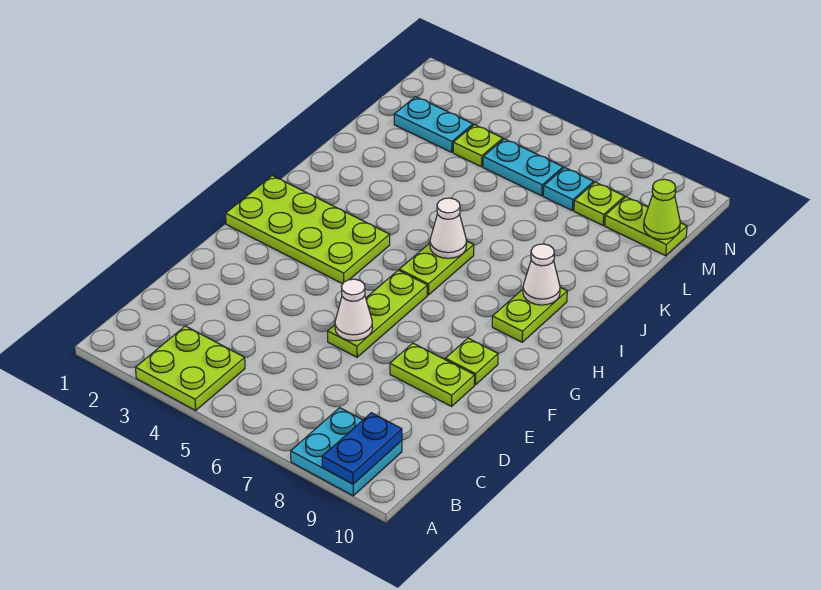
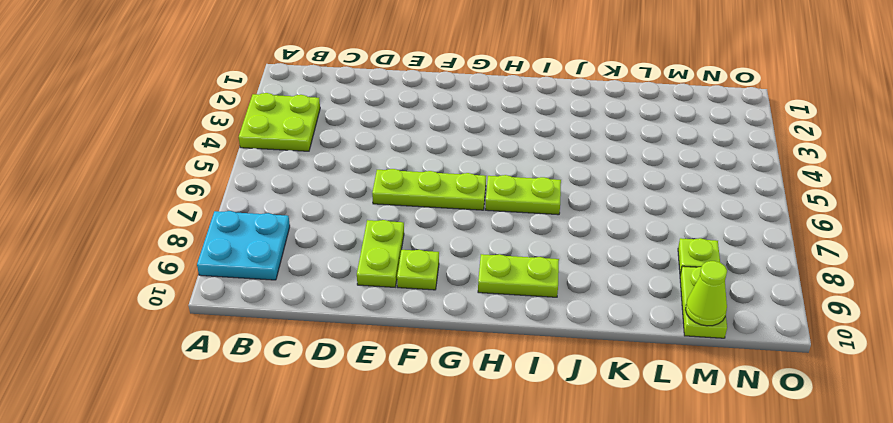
none -> lime 2x4 plate [226,176,390,284]
none -> cyan 1x2 plate [394,97,473,152]
none -> lime 1x1 plate [453,125,503,167]

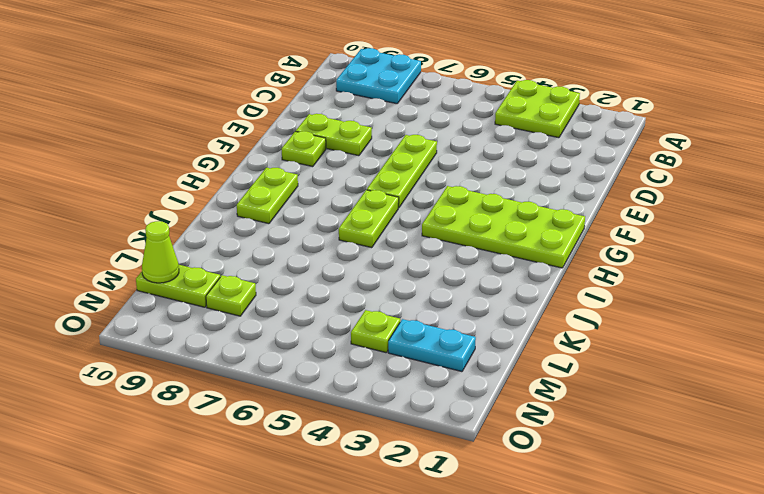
none -> cyan 1x2 plate [483,139,563,196]
none -> cyan 1x1 plate [543,167,594,211]
none -> blue 1x2 plate [322,413,402,484]

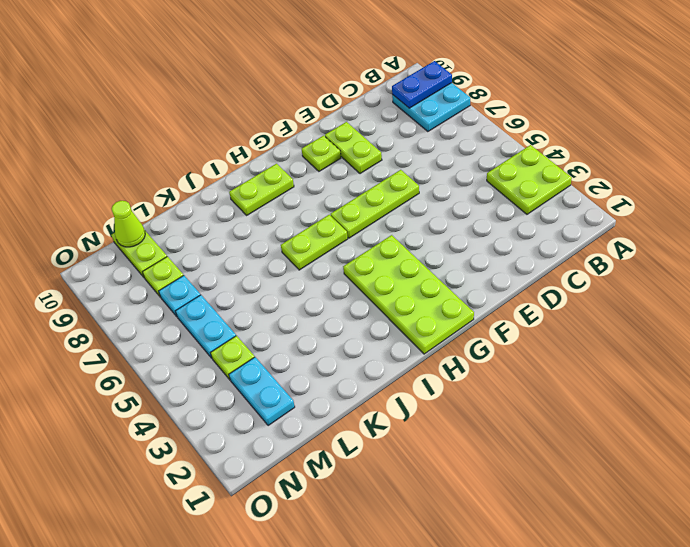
none -> white 1x1 cone [335,279,373,341]
none -> white 1x1 cone [430,198,467,258]
none -> white 1x1 cone [523,244,560,305]

